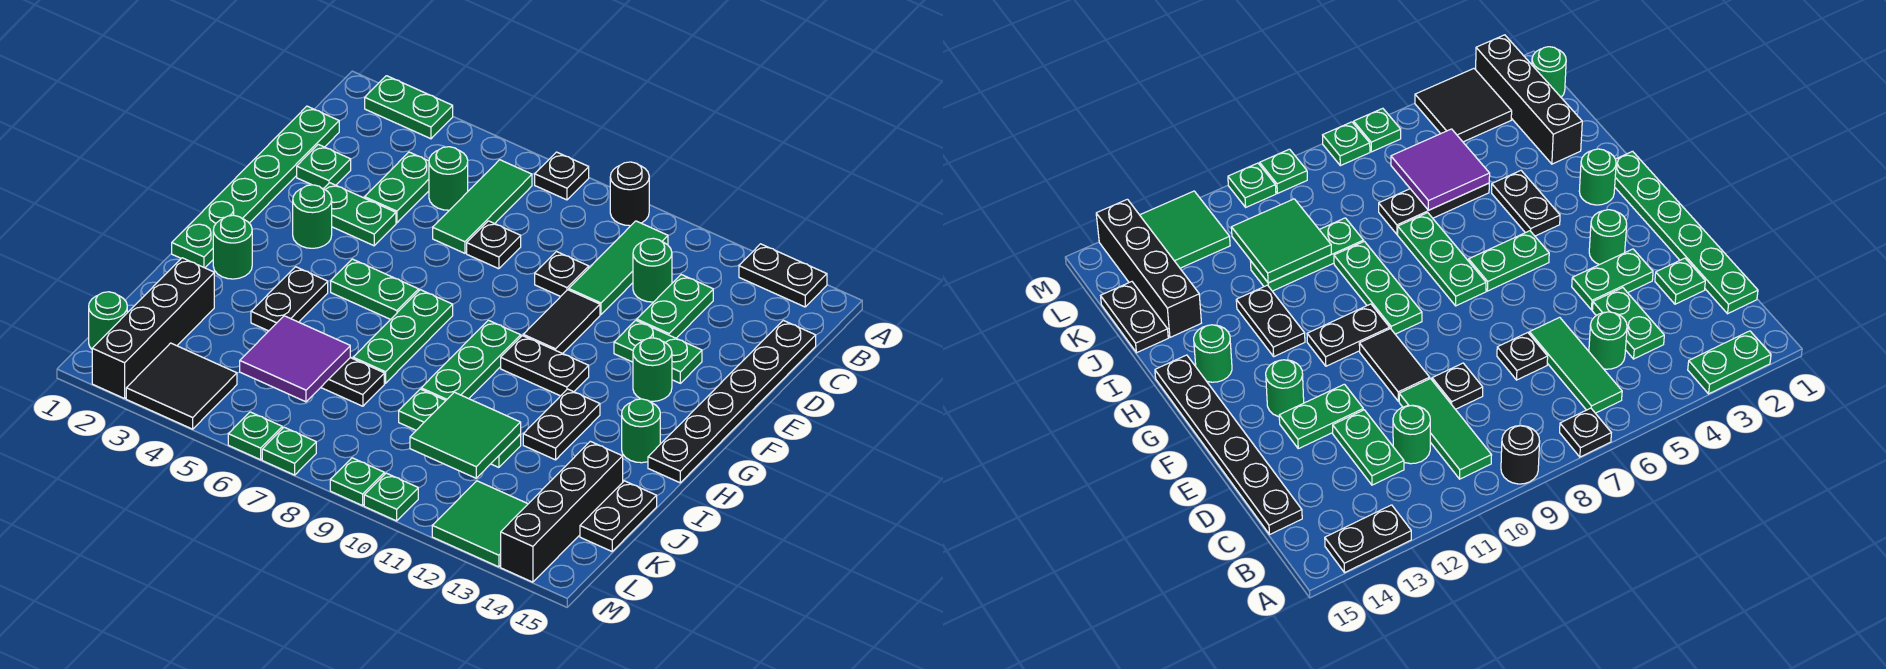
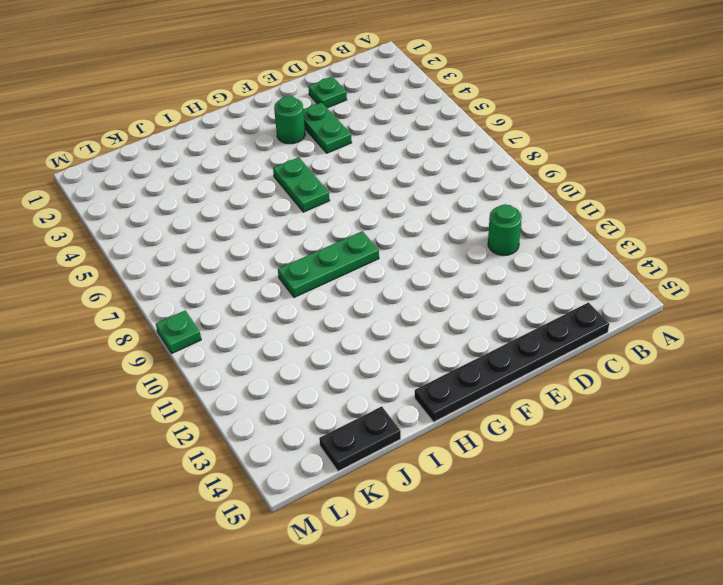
none -> green 1x2 plate [365,76,453,139]
none -> black 1x1 plate [535,152,589,200]
none -> black 1x1 round brick [610,162,649,226]
none -> black 1x2 plate [739,244,827,307]

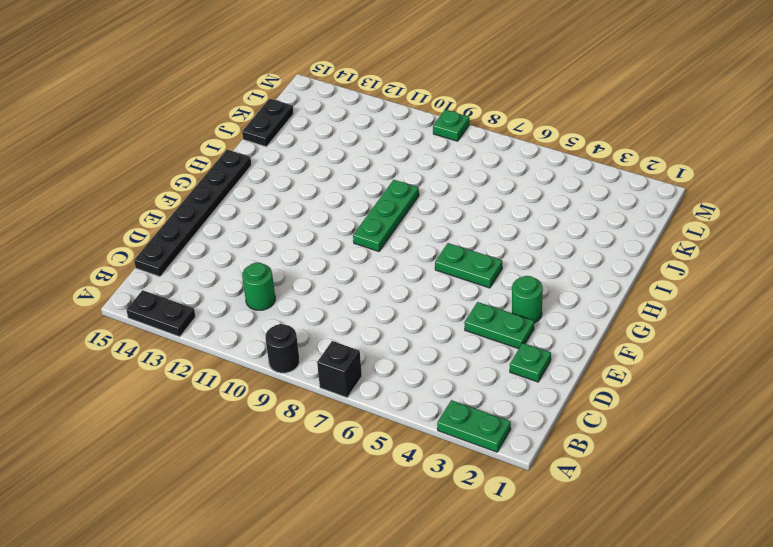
black 1x1 brick [317,341,362,398] -> black 1x1 plate [535,152,589,200]
none -> green 1x3 tile [433,160,532,253]
none -> green 1x3 tile [569,221,668,315]
none -> green 1x6 plate [172,106,339,268]
none -> green 1x2 plate [365,152,429,223]

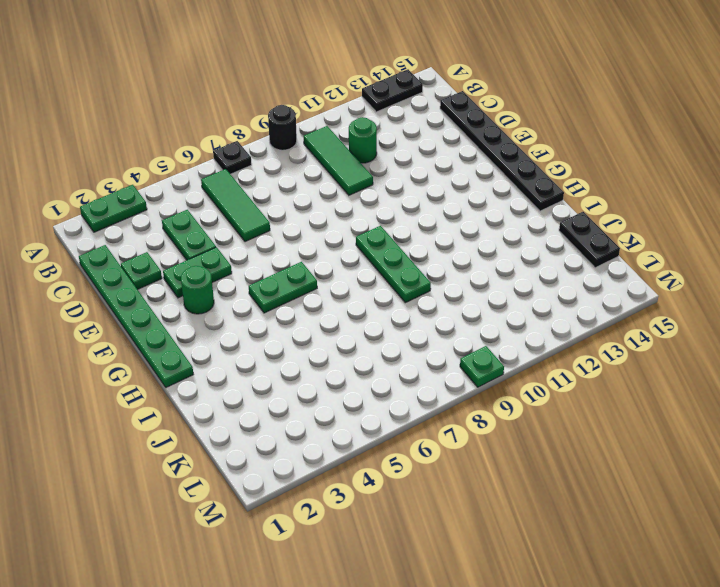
none -> green 1x1 round brick [429,147,468,210]
none -> green 1x2 plate [637,275,713,338]
none -> black 1x1 plate [467,221,521,269]
none -> black 1x1 plate [535,252,589,297]

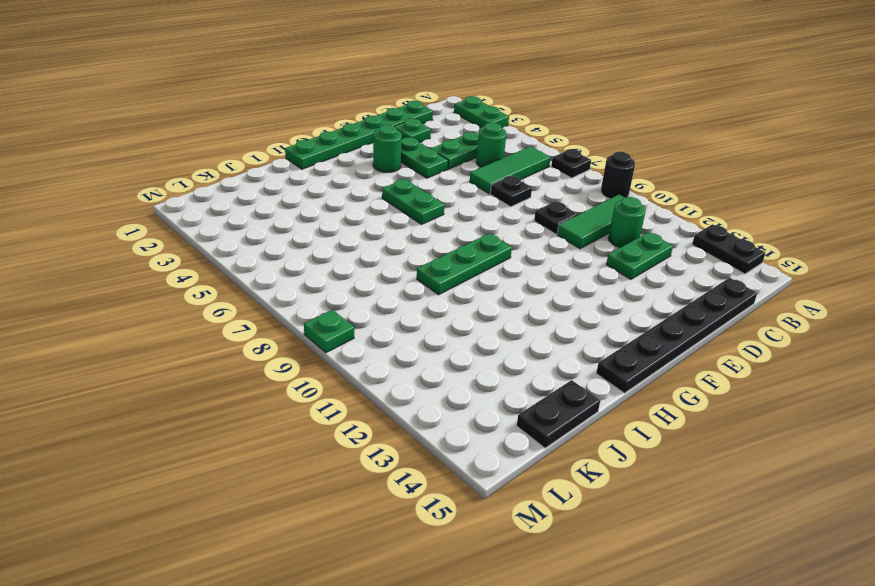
none -> black 1x2 tile [523,290,600,354]
none -> green 1x2 plate [614,320,702,383]
none -> green 1x1 round brick [633,338,672,401]
none -> green 1x3 plate [353,290,453,383]

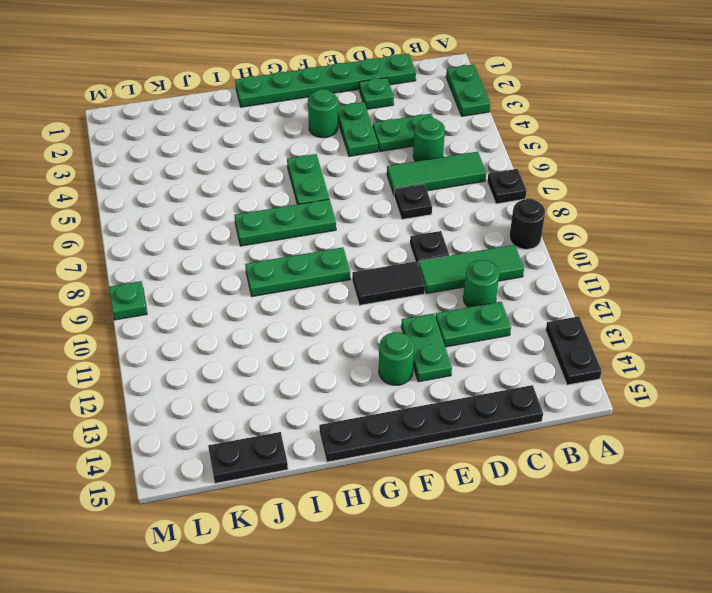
none -> black 1x2 plate [501,336,589,396]
none -> green 1x1 round brick [213,215,252,279]
none -> black 1x2 plate [251,267,328,331]
none -> black 1x2 plate [523,389,600,460]

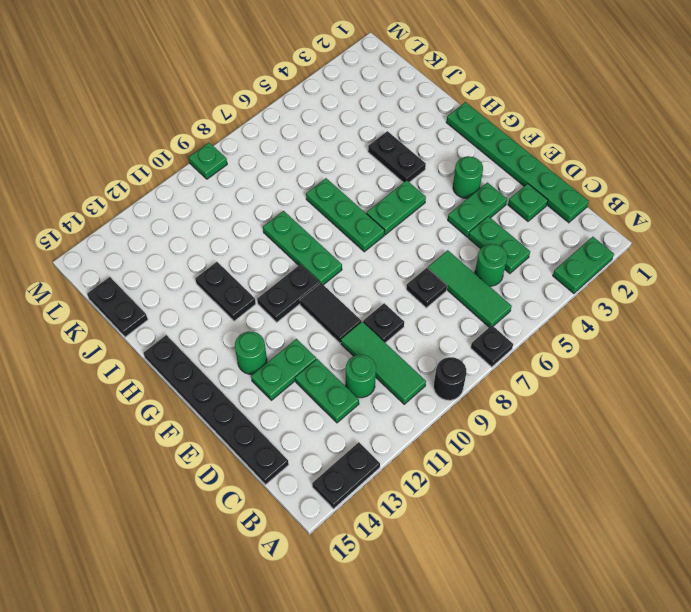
none -> green 1x1 round brick [213,215,252,279]
none -> green 1x1 round brick [622,399,660,463]
none -> black 1x4 brick [92,258,214,399]
none -> black 1x3 plate [321,358,384,406]

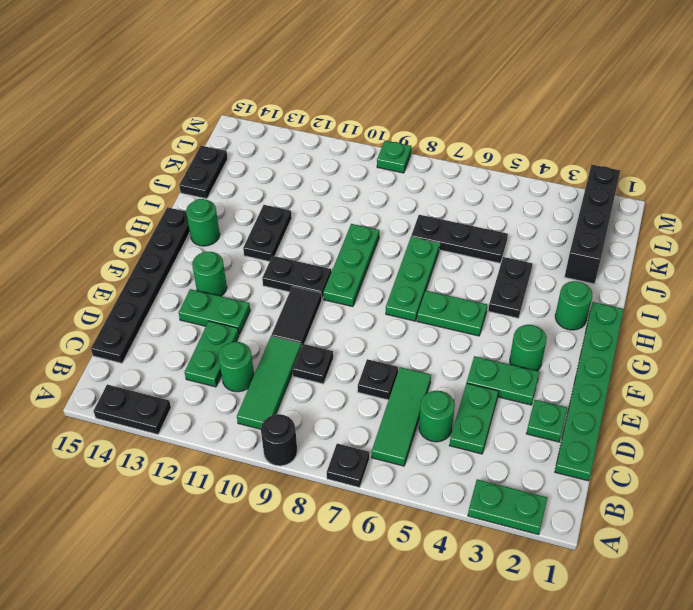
none -> green 1x3 plate [399,389,521,467]
none -> black 1x4 brick [501,441,623,582]
none -> green 1x1 round brick [89,292,127,349]
none -> black 2x2 tile [126,343,237,429]

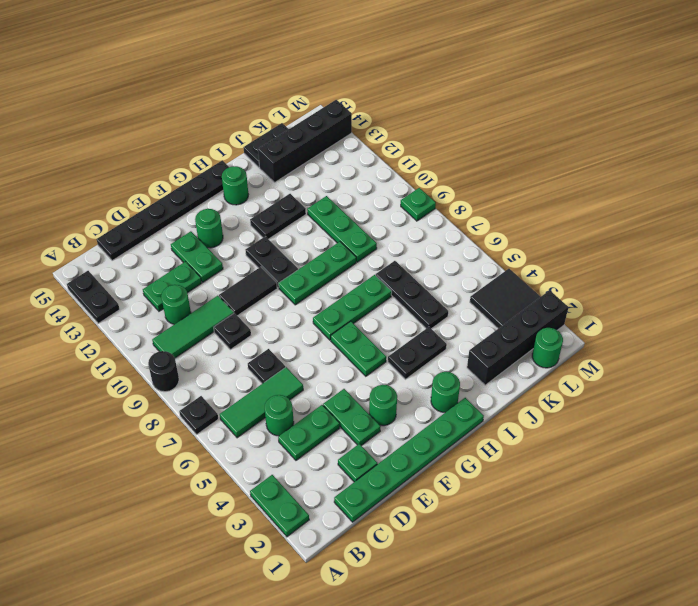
none -> green 2x2 tile [432,481,528,567]
none -> green 1x1 plate [228,412,282,460]
none -> green 1x1 plate [262,427,316,475]
none -> green 1x1 plate [364,473,418,521]

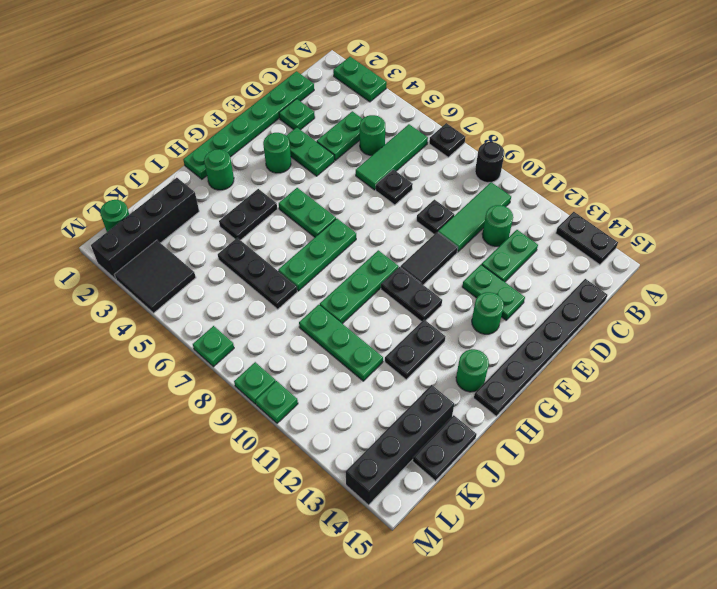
none -> green 2x2 tile [432,481,528,567]
none -> green 1x1 plate [228,412,282,460]
none -> purple 2x2 tile [240,316,350,402]
none -> green 2x2 tile [410,392,521,478]

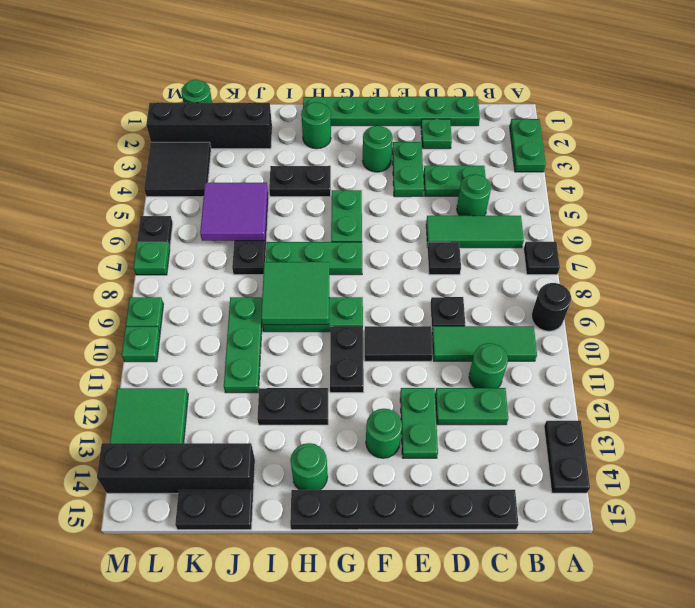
green 2x2 tile [261,262,329,325] -> green 2x2 tile moved to [410,392,521,478]
black 1x1 plate [137,216,173,248] -> green 1x1 plate [228,412,282,460]

